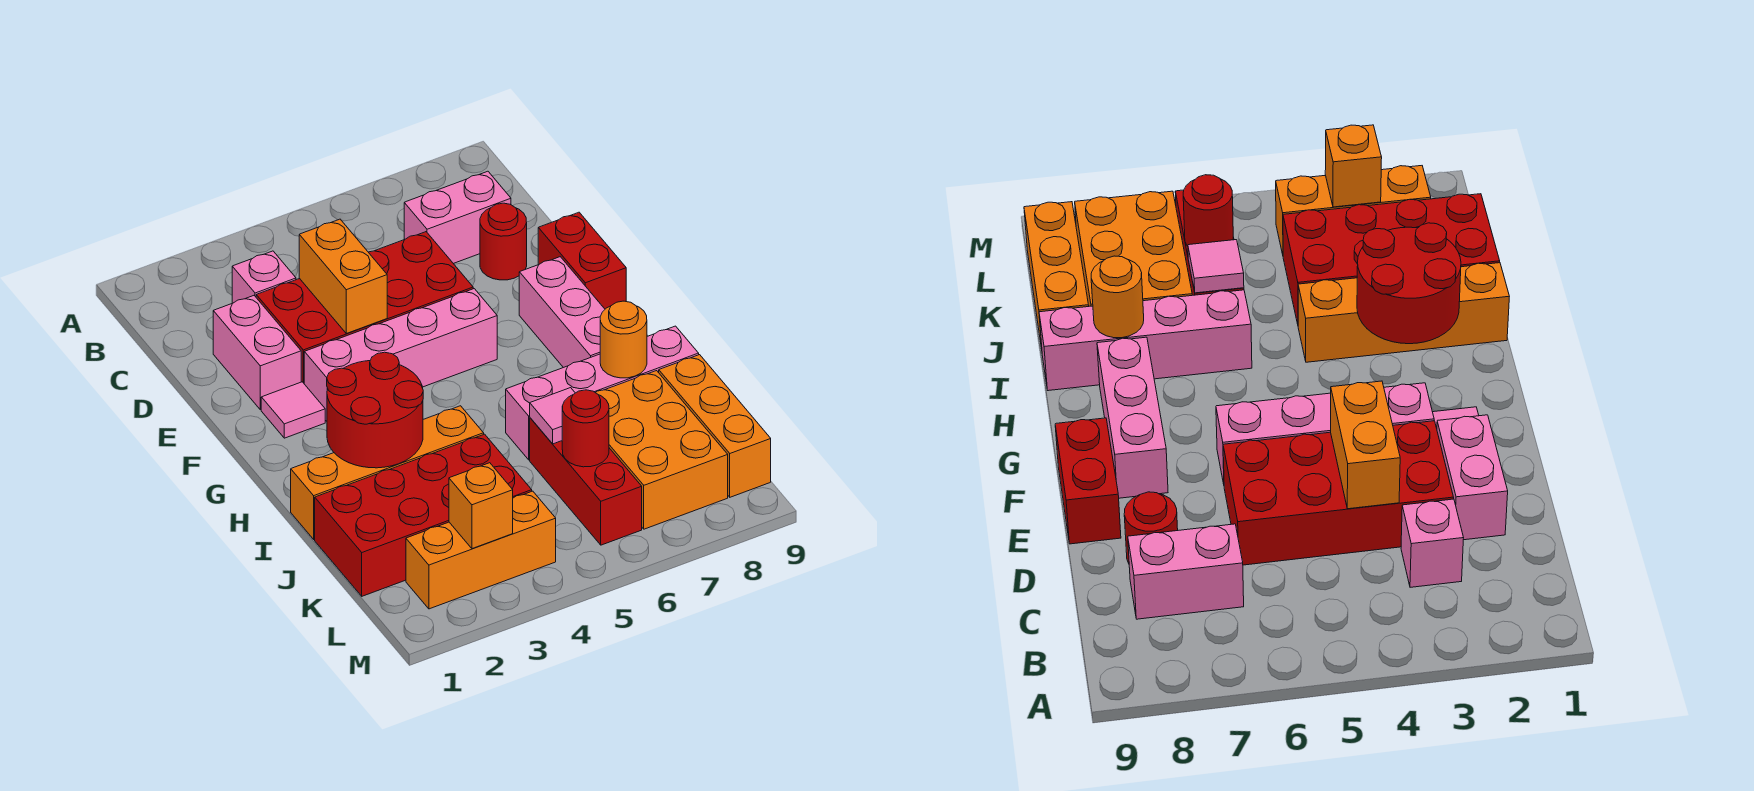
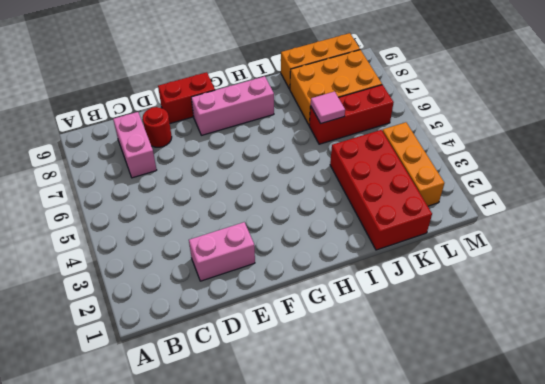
none -> pink 1x1 brick [232,251,296,303]
none -> red 2x4 brick [256,232,473,383]
none -> pink 1x1 tile [261,382,325,438]

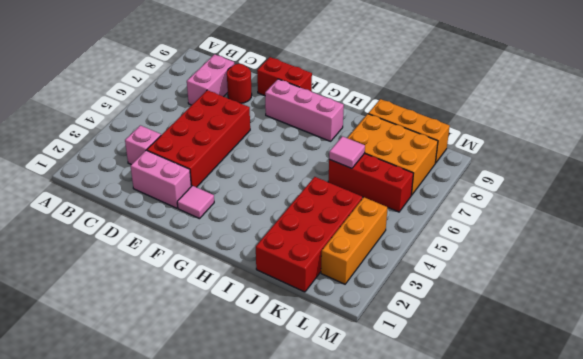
none -> pink 1x4 brick [304,289,497,421]
none -> orange 1x4 brick [291,406,484,539]
none -> pink 1x4 brick [506,326,699,460]

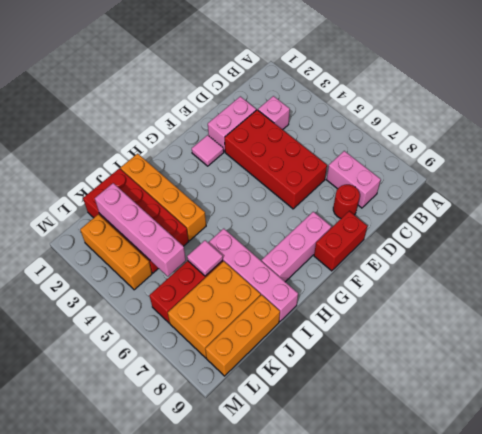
pink 1x4 brick [95,183,186,276] -> pink 1x4 brick moved to [304,289,497,421]
none -> orange 1x2 brick [299,219,387,333]
none -> red 2x2 round brick [327,352,423,468]
none -> orange 1x1 round brick [600,301,647,378]

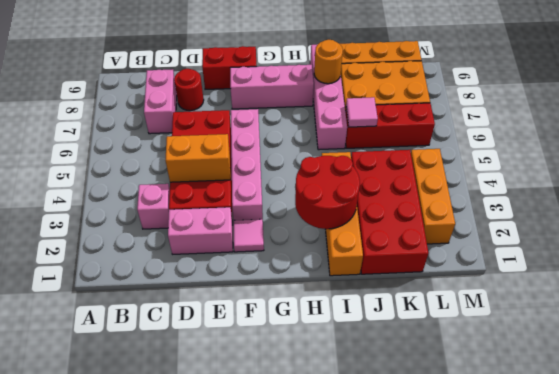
none -> red 1x1 round brick [562,390,609,467]
none -> orange 1x1 brick [449,463,513,549]

